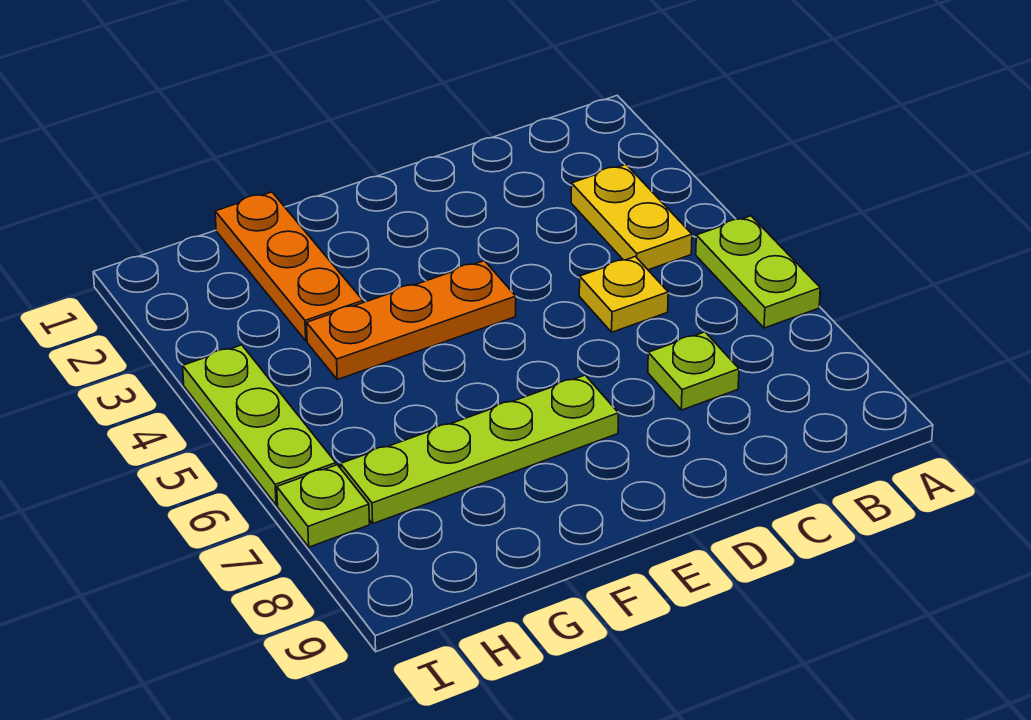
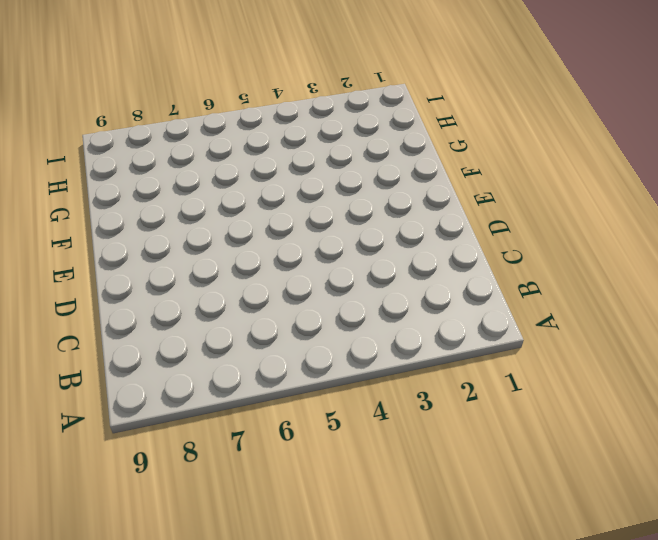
none -> lime 1x2 plate [696,216,820,328]
none -> yellow 1x2 plate [571,164,692,270]

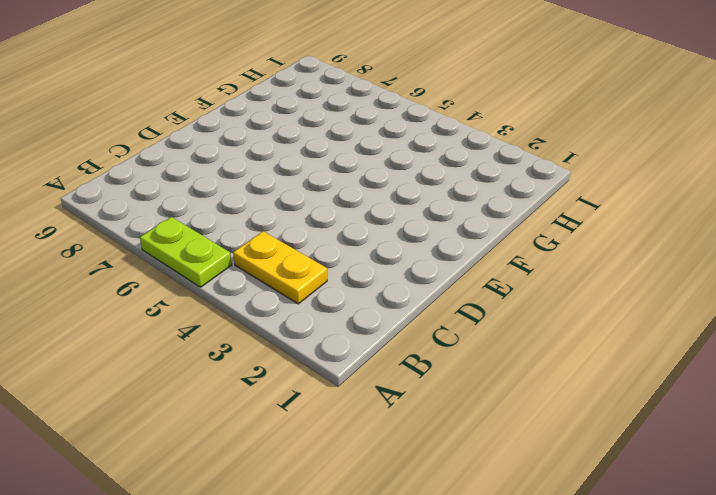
none -> yellow 1x1 plate [579,257,668,332]
none -> lime 1x1 plate [648,332,739,410]

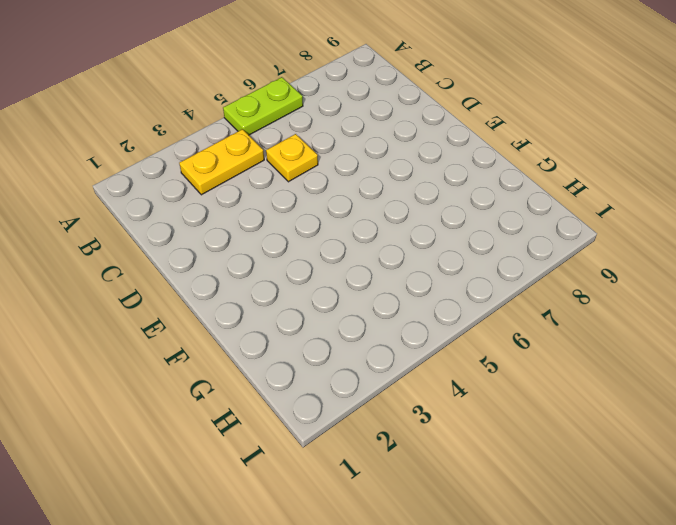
none -> lime 1x1 plate [648,332,739,410]
none -> orange 1x3 plate [307,261,516,380]

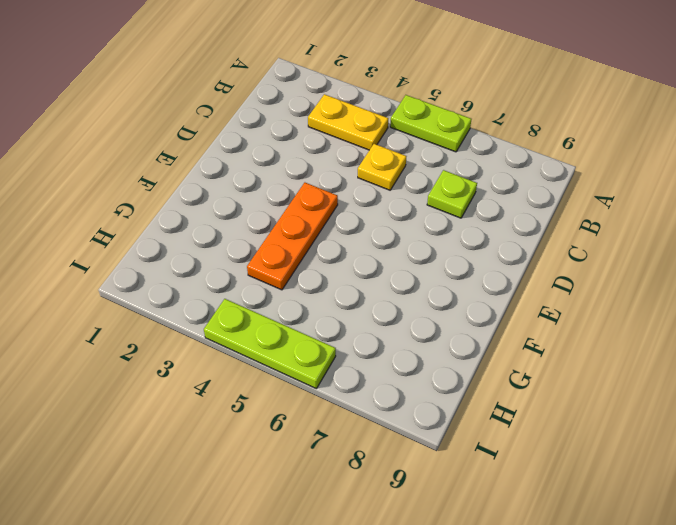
none -> lime 1x4 plate [341,375,618,524]
none -> orange 1x3 plate [215,192,363,341]

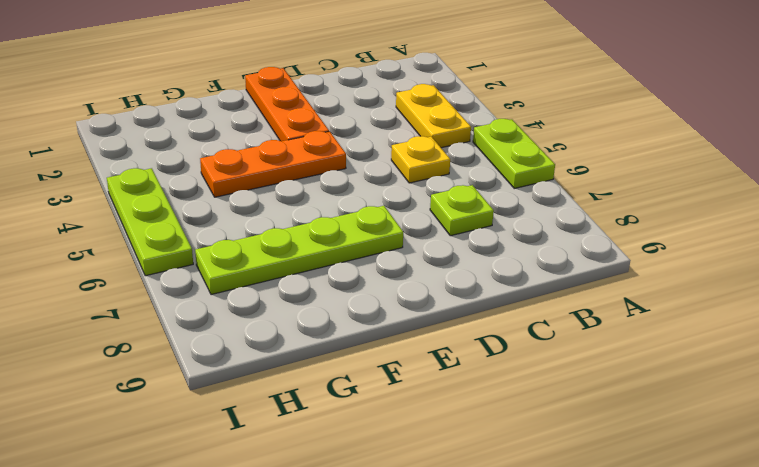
orange 1x3 plate [245,67,329,141] -> orange 1x3 plate moved to [215,192,363,341]
none -> lime 1x1 plate [277,465,370,547]

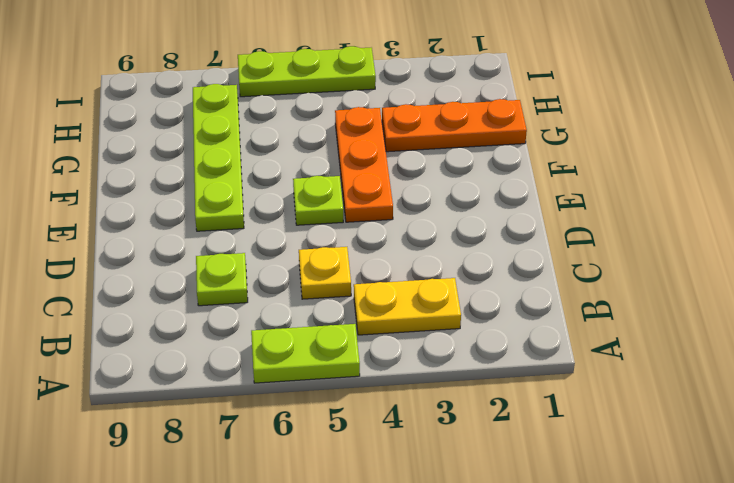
lime 1x1 plate [293,176,343,225] -> lime 1x1 plate moved to [277,465,370,547]

